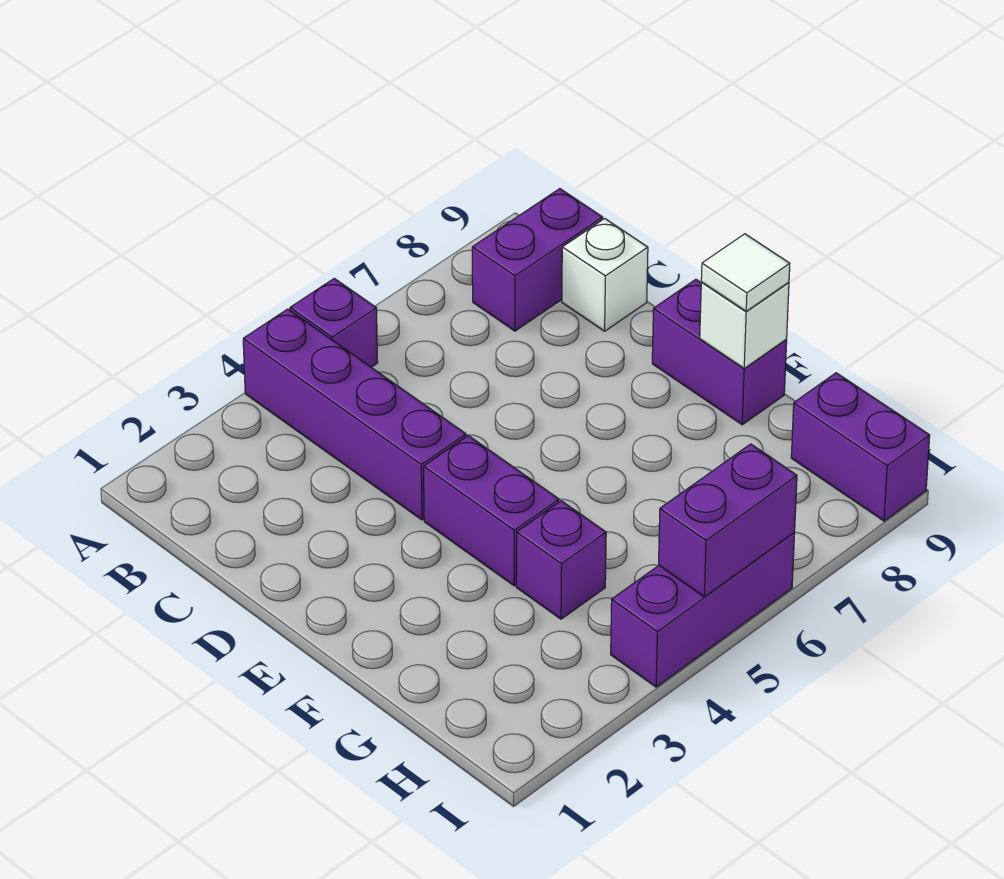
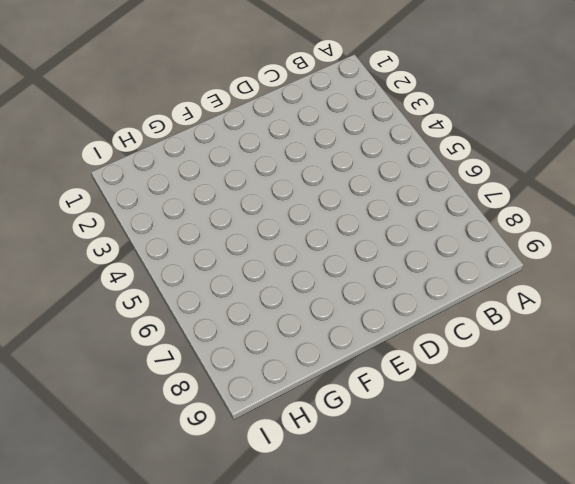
none -> purple 1x4 brick [243,309,466,520]
none -> purple 1x1 brick [290,278,378,367]
none -> purple 1x2 brick [472,189,603,331]

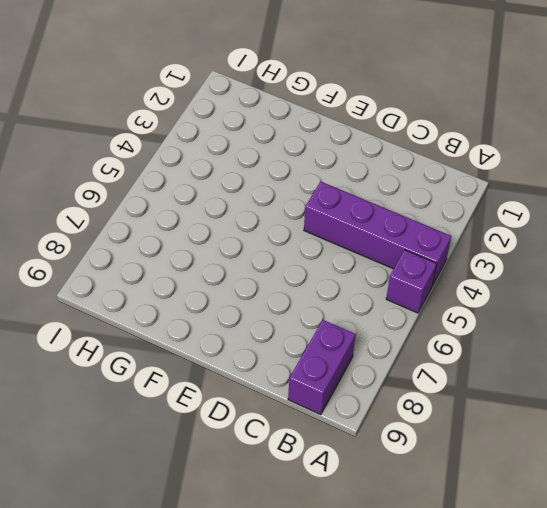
none -> white 1x1 brick [562,219,648,331]
none -> purple 1x2 brick [424,436,559,586]
none -> purple 1x2 brick [652,279,787,425]

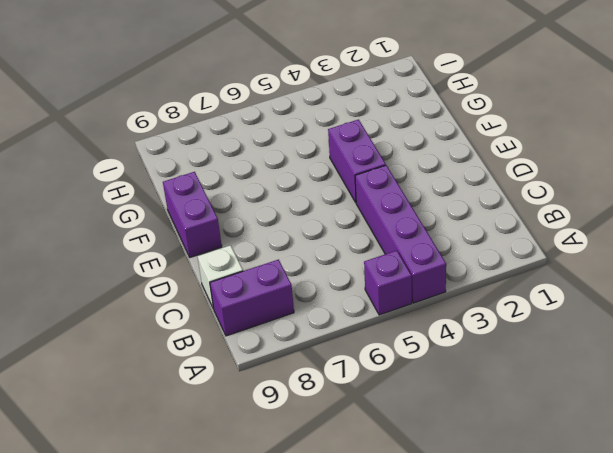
none -> purple 1x1 brick [516,501,606,619]
none -> purple 1x2 brick [791,373,930,521]
none -> purple 1x3 brick [611,533,795,687]

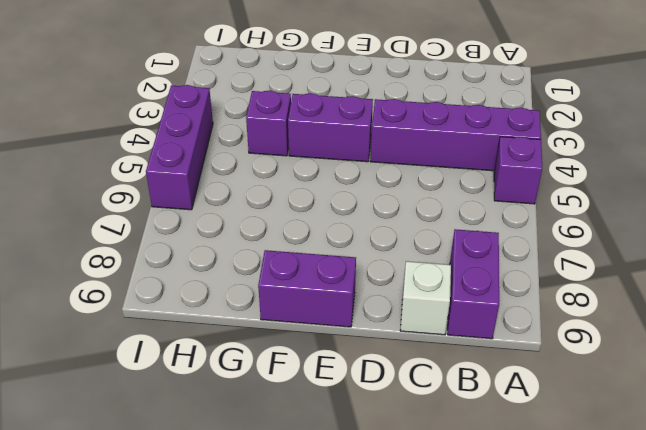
none -> purple 1x2 brick [791,373,930,521]
none -> white 1x1 brick [700,282,789,368]
none -> purple 1x2 brick [659,444,797,597]

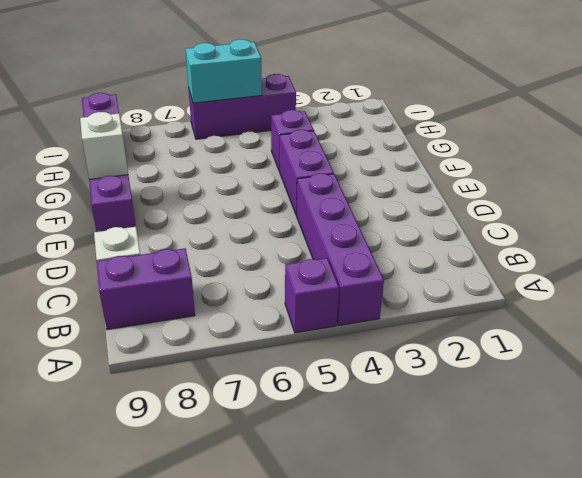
cyan 1x2 brick [186,39,262,103] -> purple 1x2 brick [659,444,797,597]
none -> white 1x1 tile [701,234,790,311]

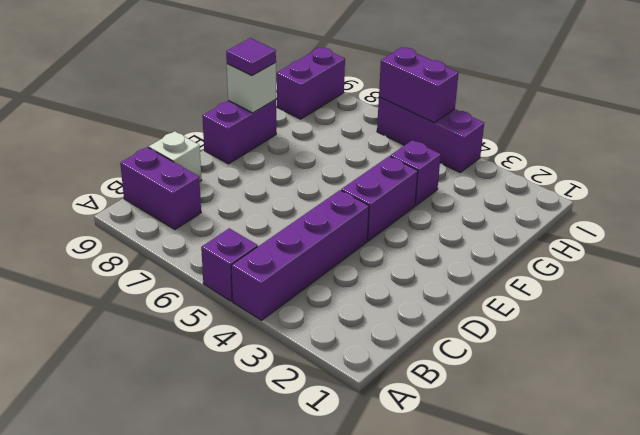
purple 1x1 tile [226,38,276,76] -> white 1x1 tile [701,234,790,311]

